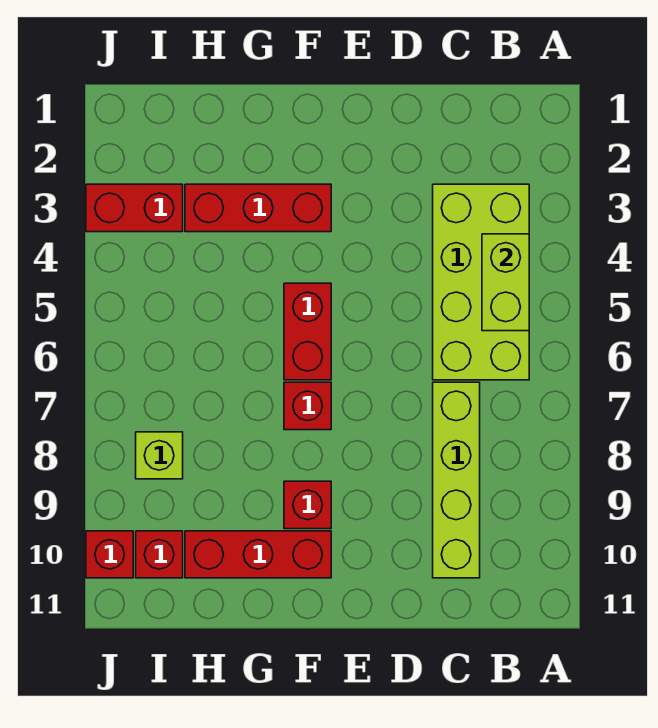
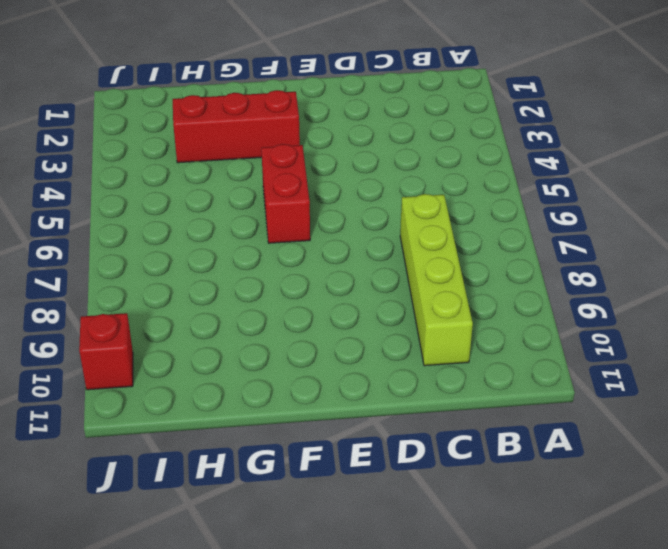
none -> lime 2x4 brick [433,184,529,380]
none -> red 1x1 brick [284,382,331,430]
none -> red 1x1 brick [284,481,331,529]

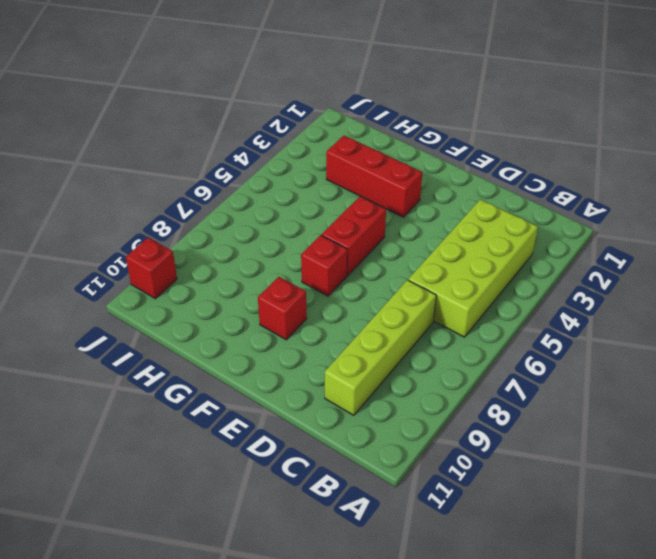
none -> red 1x3 brick [185,531,331,578]
none -> red 1x2 brick [86,184,183,232]
none -> lime 1x1 brick [136,432,183,479]

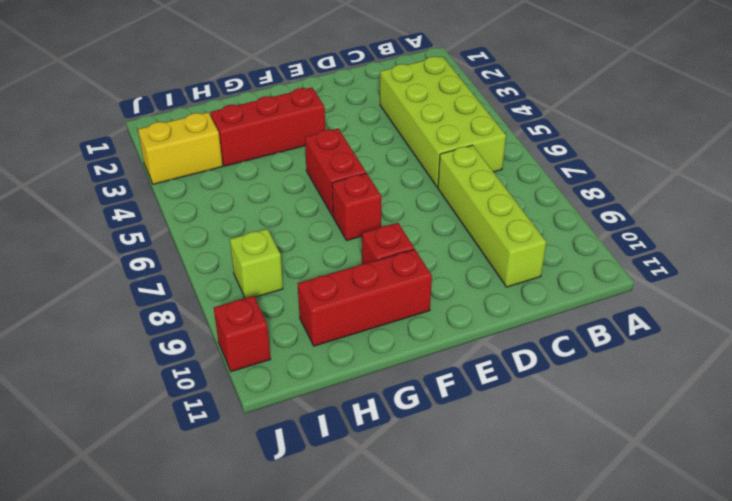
yellow 1x2 brick [138,112,223,184] -> red 1x2 brick [86,184,183,232]
none -> red 1x1 brick [136,531,183,578]
none -> lime 1x2 brick [482,234,529,331]

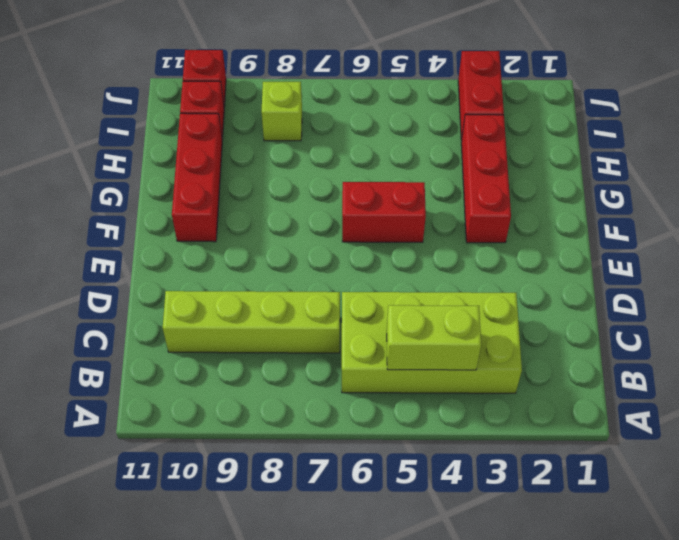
none -> red 1x1 brick [284,382,331,430]
none -> red 1x1 brick [284,481,331,529]

